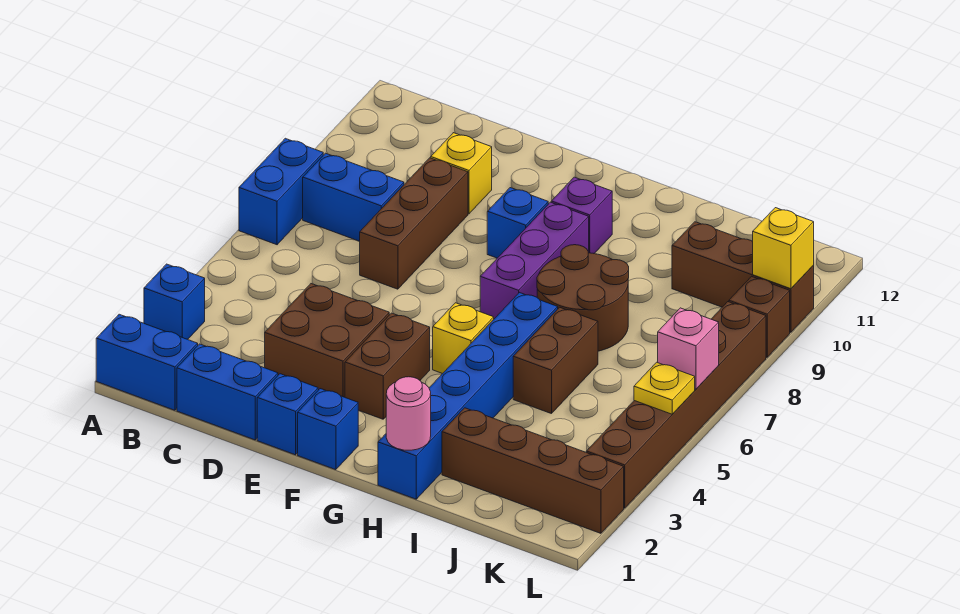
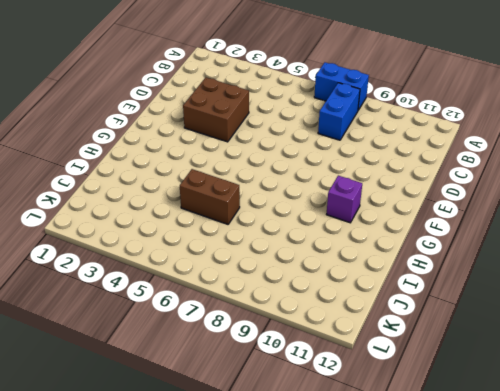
none -> blue 1x2 brick [96,314,198,410]
none -> blue 1x1 brick [144,264,205,339]
none -> blue 1x2 brick [177,344,278,440]

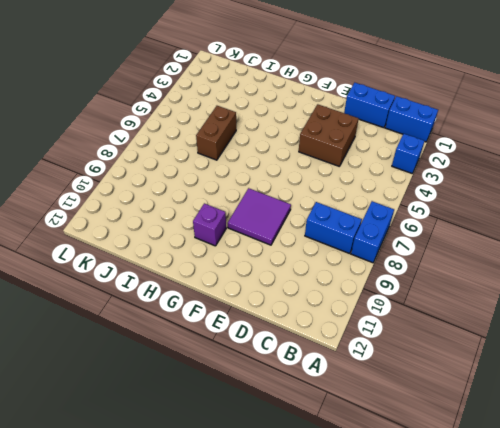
purple 2x2 tile [228,188,291,245] -> blue 1x1 brick [487,188,548,258]
none -> brown 1x3 brick [360,158,468,289]
none -> yellow 1x1 brick [431,133,492,214]
none -> blue 1x1 brick [257,374,318,455]

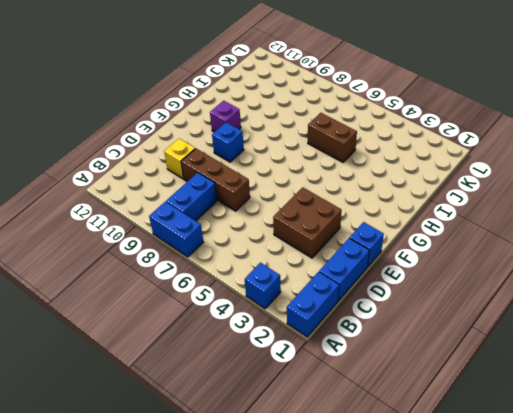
none -> blue 1x1 brick [298,389,358,470]
none -> brown 1x2 brick [345,313,430,419]
none -> yellow 1x1 brick [433,303,494,374]

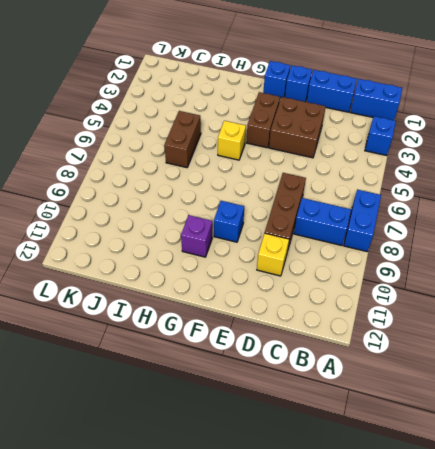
none -> purple 1x3 brick [480,202,589,319]
none -> blue 1x6 brick [378,293,558,499]
none -> brown 2x2 round brick [537,245,629,351]

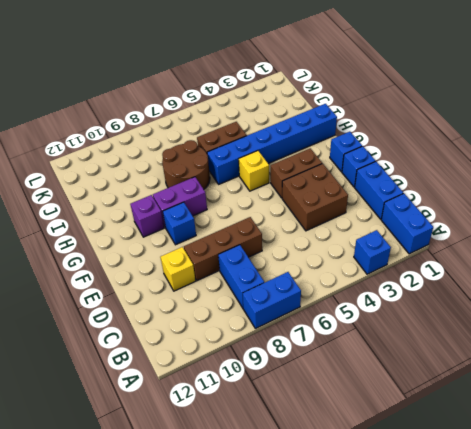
purple 1x2 brick [153,177,207,226] -> purple 1x3 brick [480,202,589,319]
none -> brown 1x4 brick [442,408,624,533]
none -> brown 1x3 brick [672,222,814,332]
none -> brown 1x6 brick [586,302,766,508]

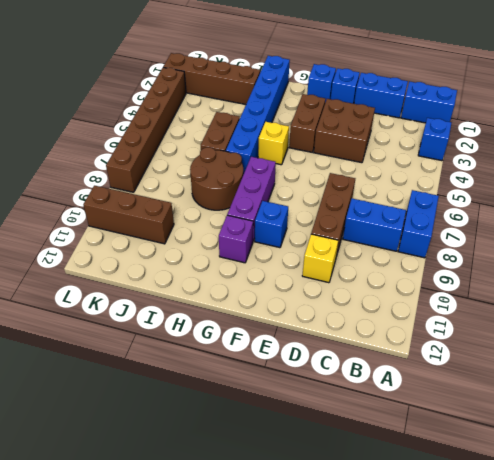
none -> brown 1x1 brick [729,276,790,357]
none -> pink 1x1 round brick [386,377,431,450]
none -> yellow 1x1 plate [634,362,695,414]

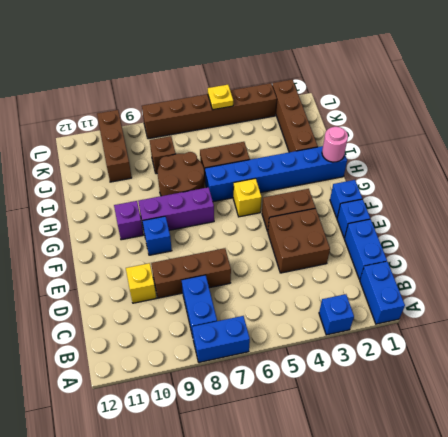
brown 1x1 brick [150,136,176,174] -> brown 1x1 brick moved to [729,276,790,357]
none -> pink 1x1 brick [658,308,719,389]
none -> yellow 1x1 brick [753,208,814,289]

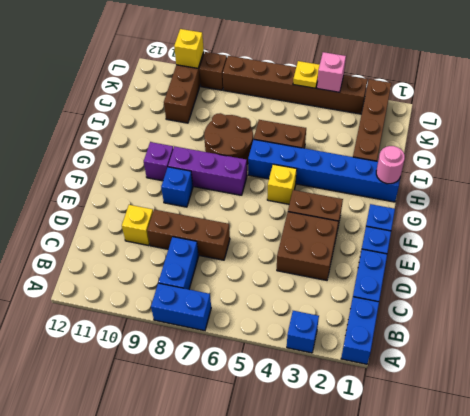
pink 1x1 brick [317,52,346,92] -> pink 1x1 brick moved to [658,308,719,389]

